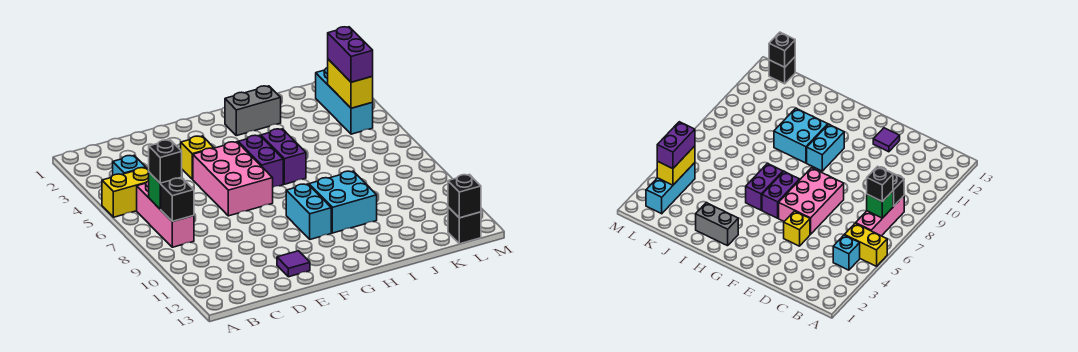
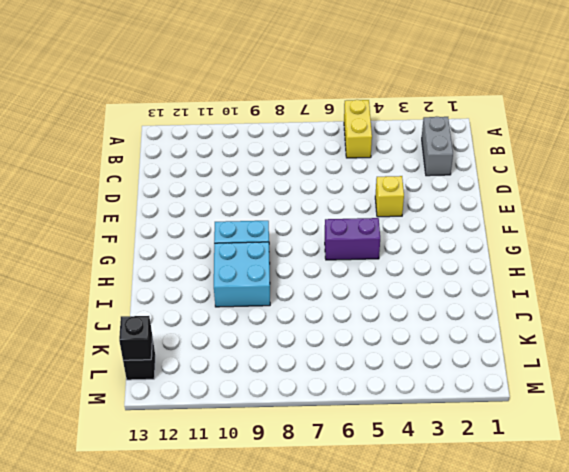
grey 1x2 brick [422,117,453,176] -> grey 1x2 brick moved to [225,86,281,136]
none -> cyan 1x1 brick [113,156,146,175]
none -> pink 1x3 brick [137,181,194,247]
none -> pink 2x3 brick [193,142,273,216]

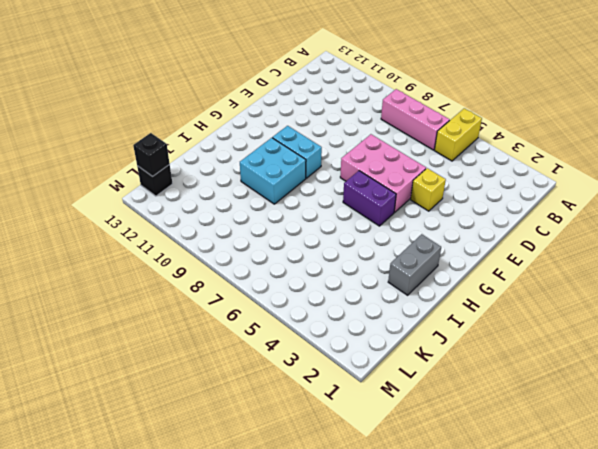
none -> cyan 1x1 brick [113,156,146,175]
none -> purple 1x1 tile [277,251,310,277]
none -> purple 1x2 brick [261,129,306,184]

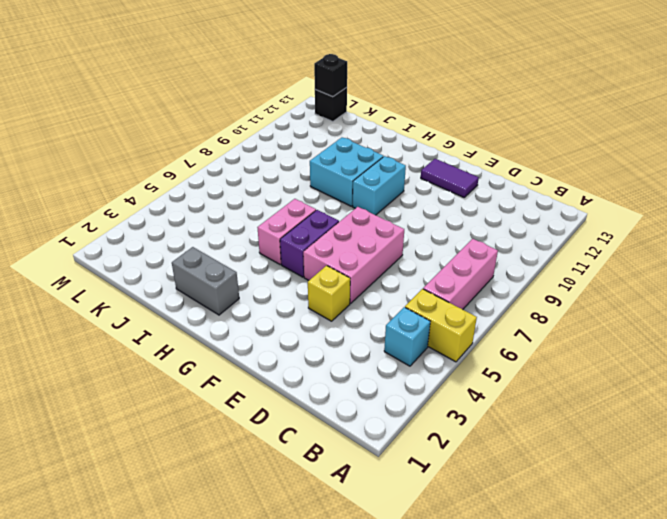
purple 1x2 tile [421,159,479,197] -> purple 1x1 tile [277,251,310,277]
pink 1x2 brick [257,199,316,265] -> purple 1x2 brick [261,129,306,184]
none -> cyan 1x3 brick [316,68,373,134]
none -> green 1x1 brick [149,172,181,209]
none -> black 1x1 brick [161,178,194,221]

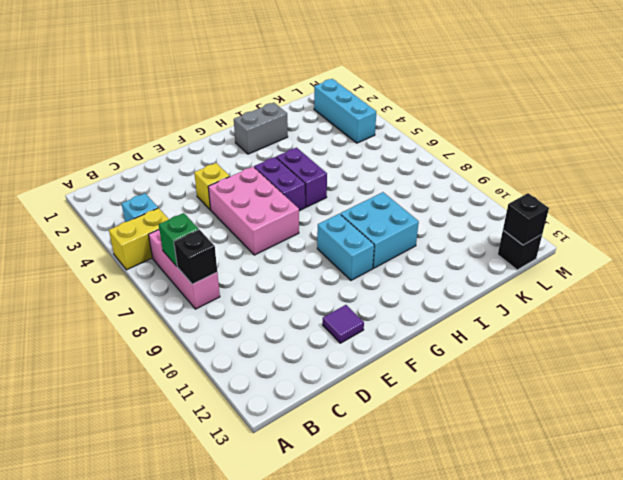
none -> yellow 1x2 brick [328,59,373,108]
none -> black 1x1 brick [149,140,182,183]
none -> purple 1x2 brick [328,27,373,82]

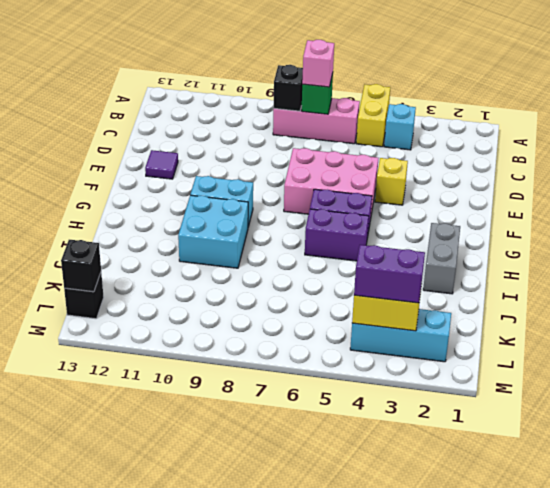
pink 1x1 brick [302,40,334,87] -> black 1x1 brick [149,140,182,183]

